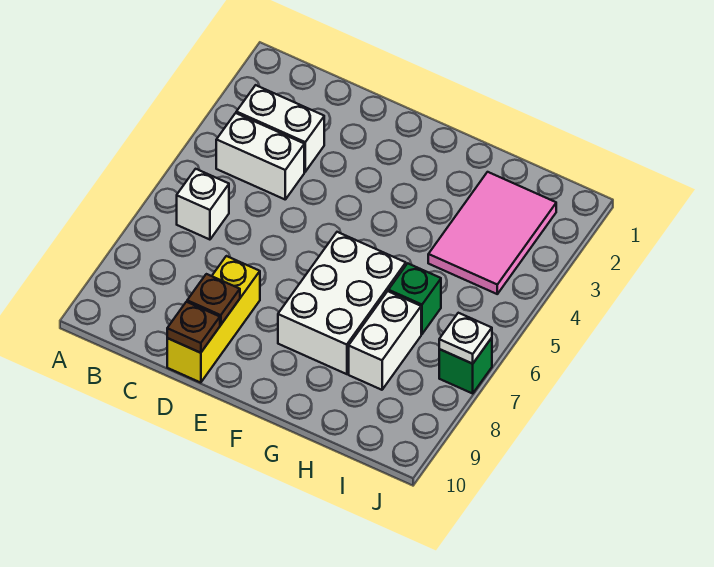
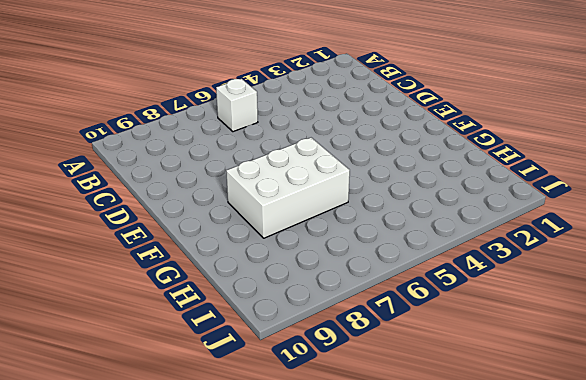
none -> white 1x2 brick [236,85,324,172]
none -> white 1x2 brick [216,113,304,199]
none -> yellow 1x3 brick [167,256,260,383]

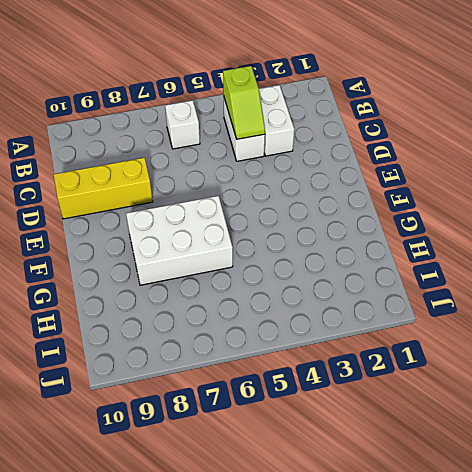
lime 1x2 slope [223,66,265,139] -> none
none -> pink 2x3 tile [428,172,556,294]
none -> green 1x1 brick [389,263,441,334]
none -> white 1x2 brick [349,291,421,390]

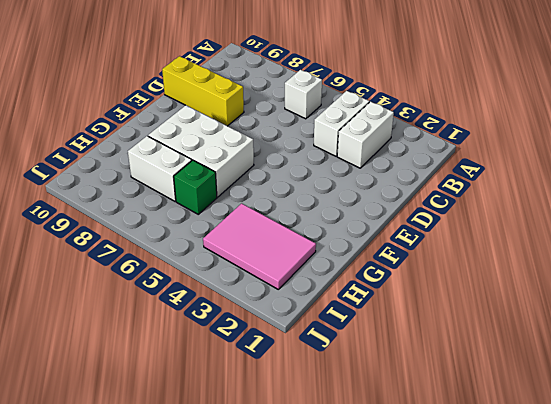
none -> green 1x1 brick [439,338,492,393]
none -> brown 1x1 plate [187,274,240,325]
none -> brown 1x1 plate [167,302,220,353]

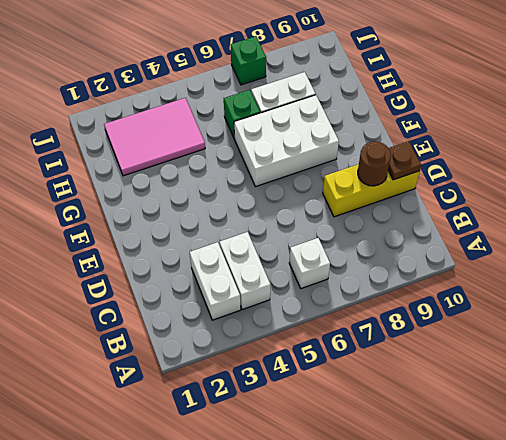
brown 1x1 round brick [358,141,391,186] -> brown 1x1 plate [187,274,240,325]
none -> white 1x1 plate [439,313,492,364]

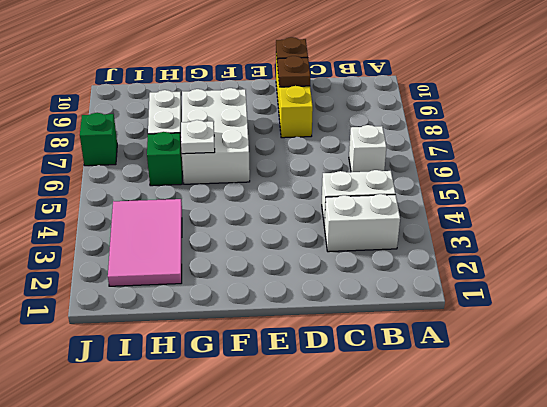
white 1x1 plate [181,120,215,154] -> white 1x1 plate moved to [439,313,492,364]

